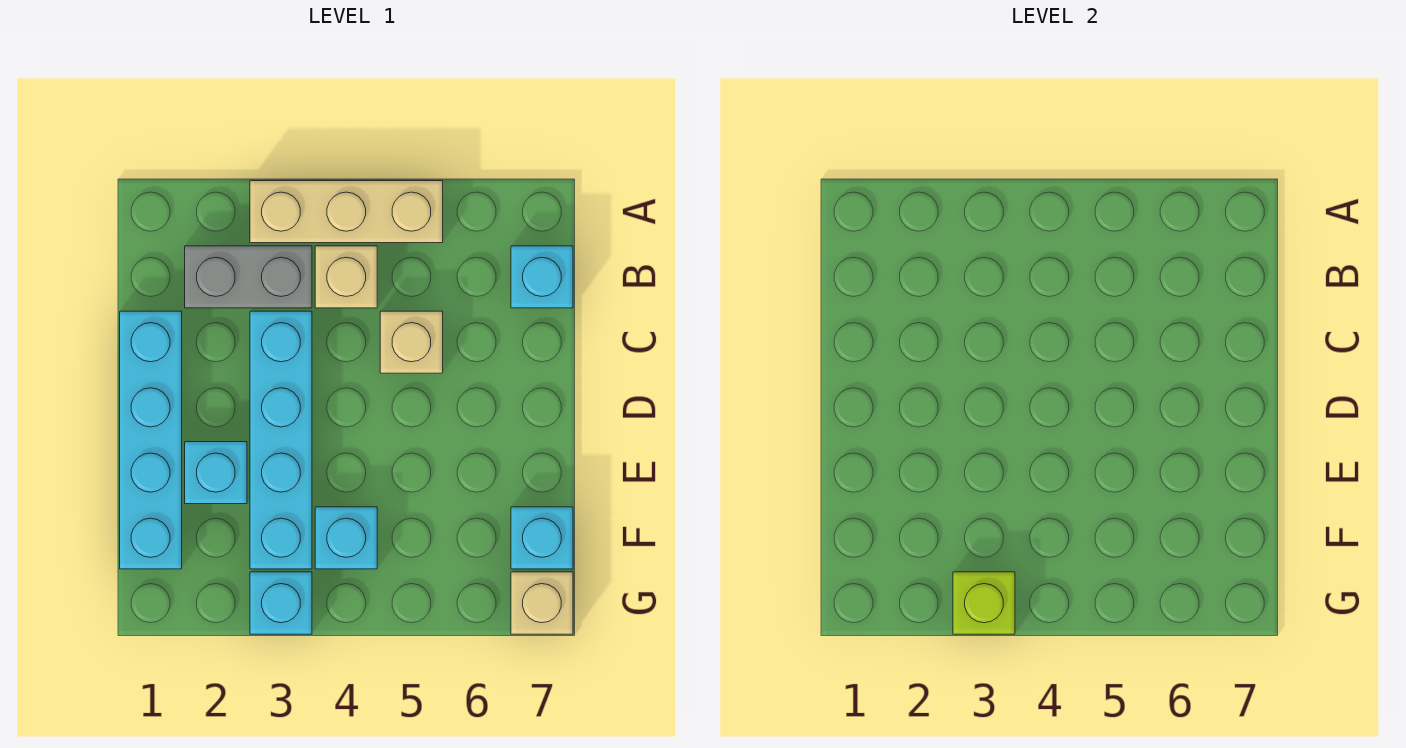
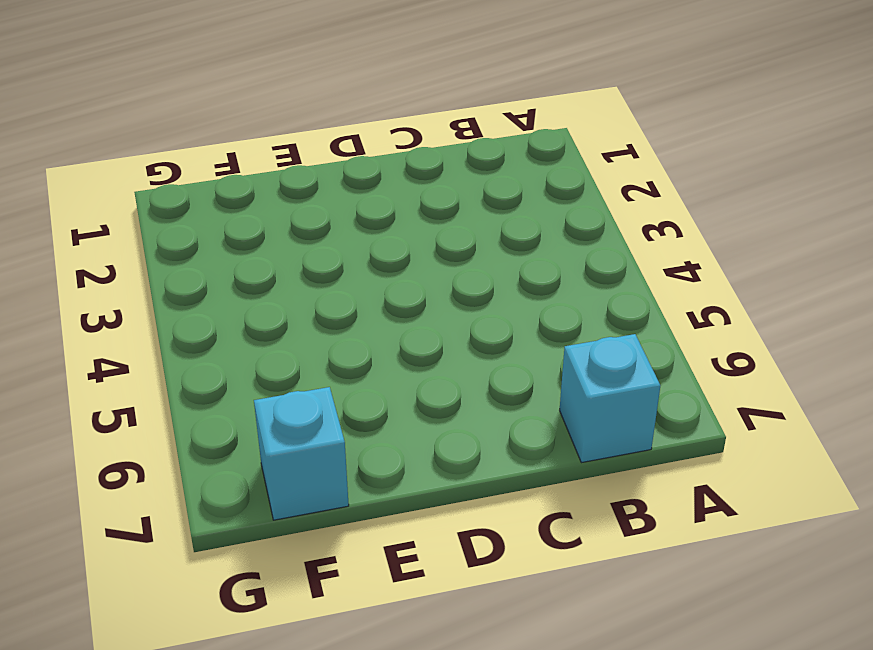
none -> tan 1x3 brick [250,181,443,243]
none -> grey 1x2 brick [185,246,312,308]
none -> tan 1x1 brick [315,246,377,308]

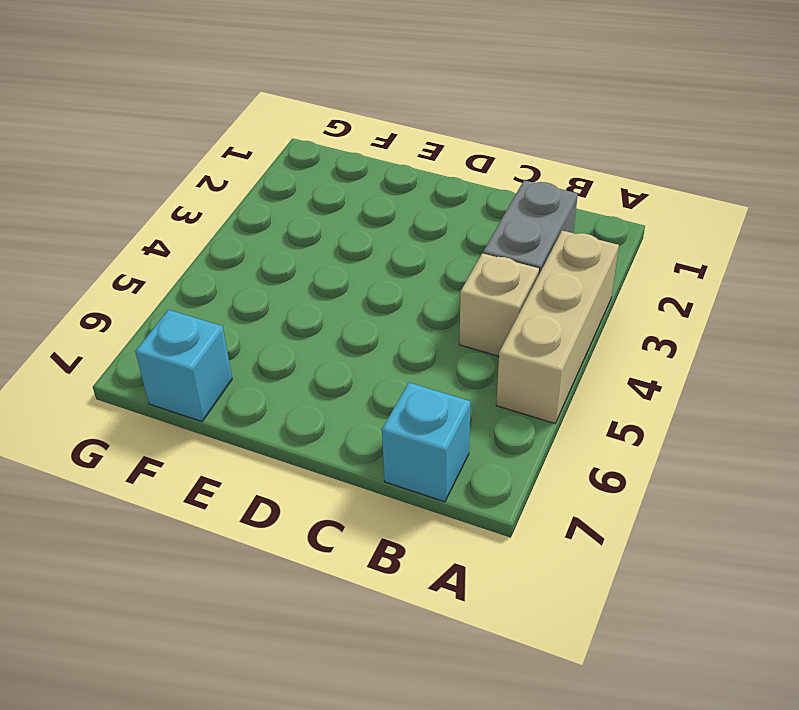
none -> cyan 1x4 brick [120,311,182,569]
none -> cyan 1x4 brick [250,311,312,569]
none -> tan 1x1 brick [380,311,443,373]

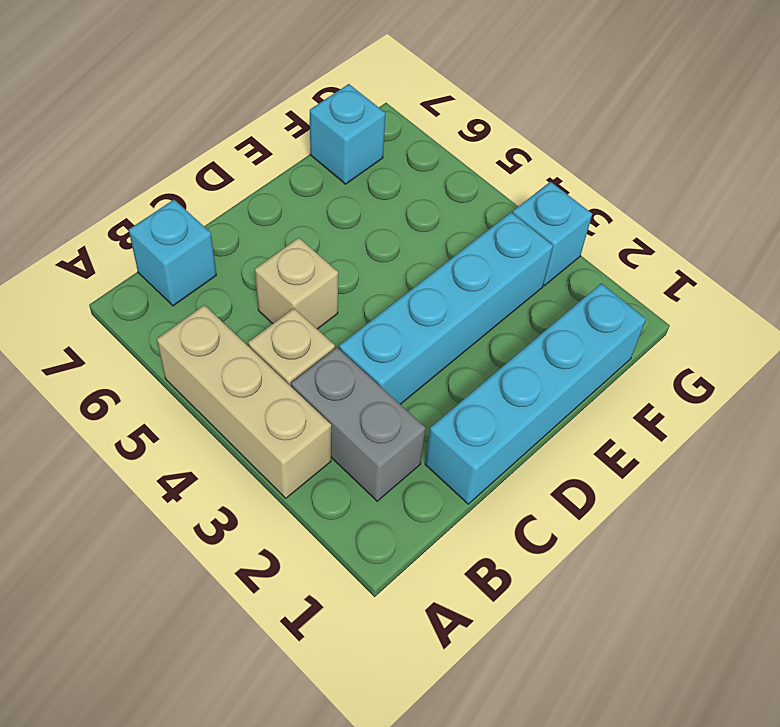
none -> cyan 1x1 brick [185,442,247,504]
none -> cyan 1x1 brick [315,507,377,569]
none -> tan 1x1 brick [511,572,573,634]

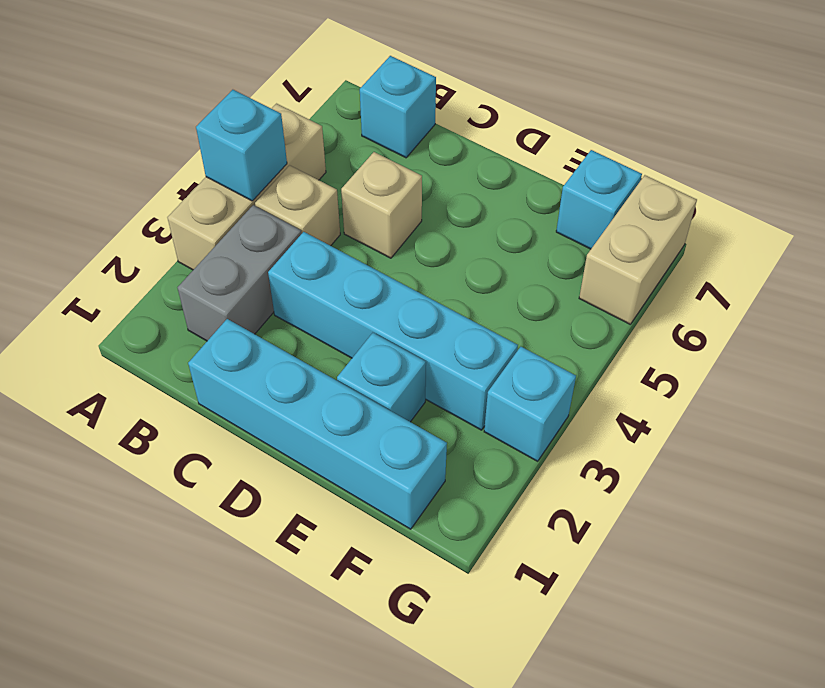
cyan 1x1 brick [196,90,287,201] -> cyan 1x1 brick moved to [315,507,377,569]
tan 1x2 brick [579,175,697,324] -> tan 1x1 brick [511,572,573,634]
none -> lime 1x1 brick [953,572,1015,634]

